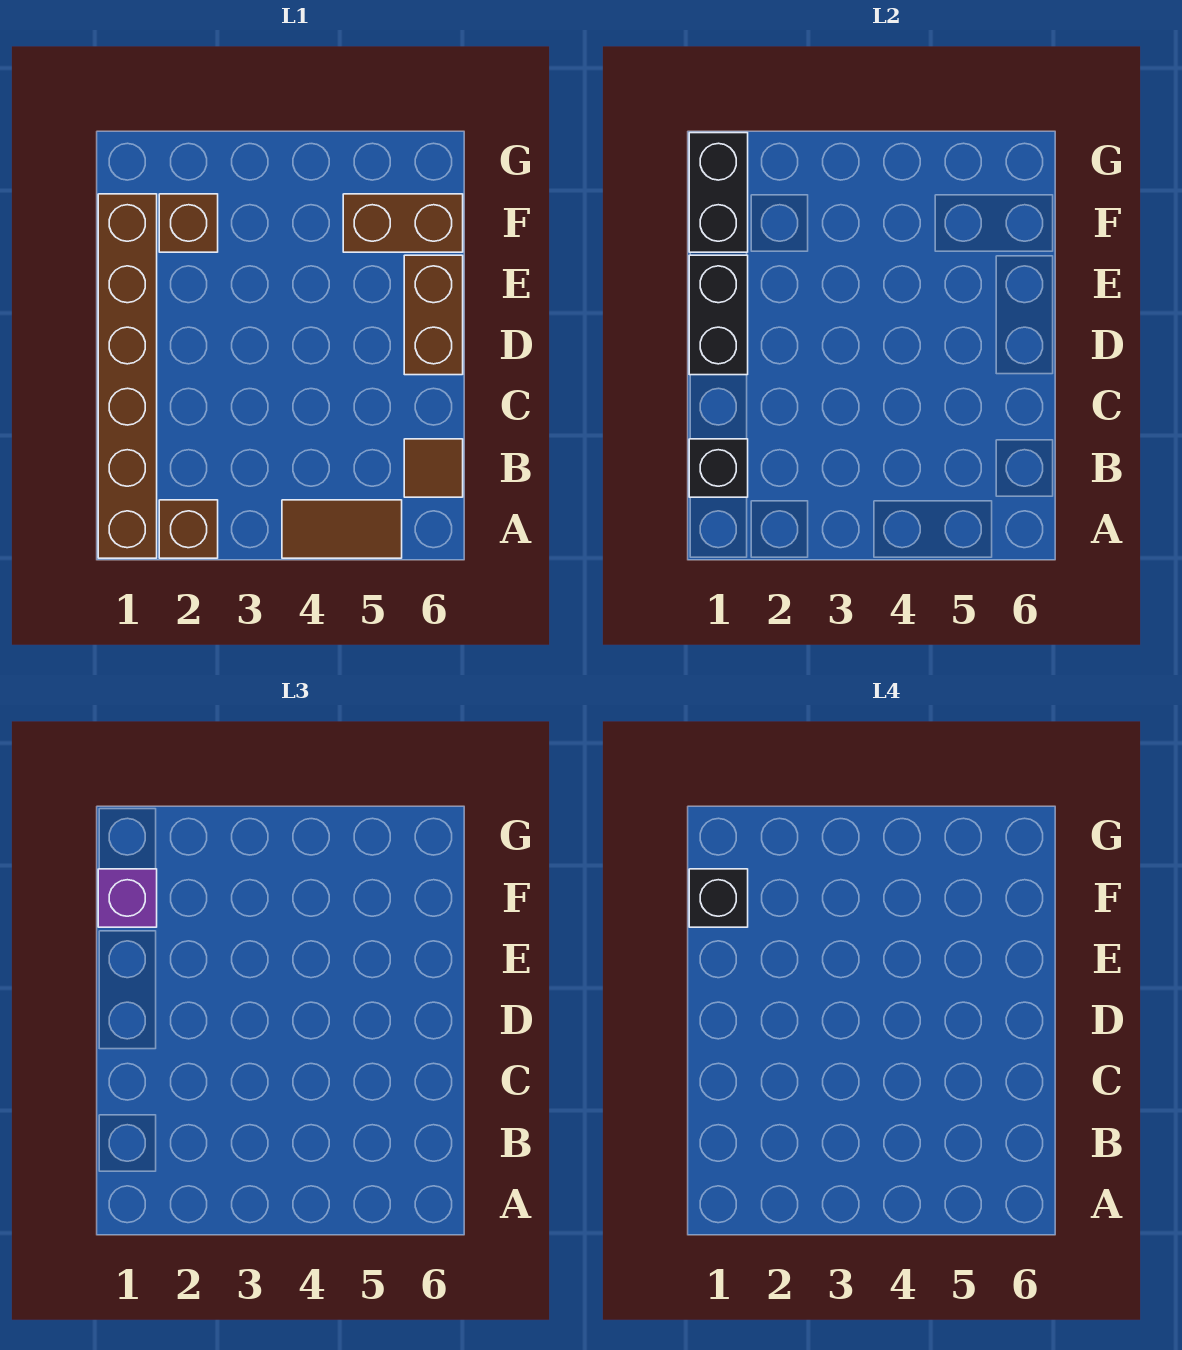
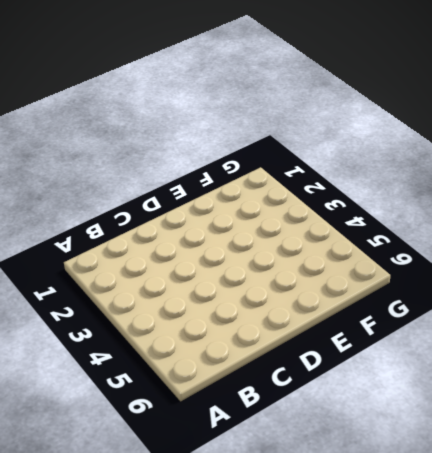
none -> brown 1x6 brick [98,194,157,558]
none -> brown 1x1 brick [159,500,218,558]
none -> brown 1x2 tile [282,500,402,558]

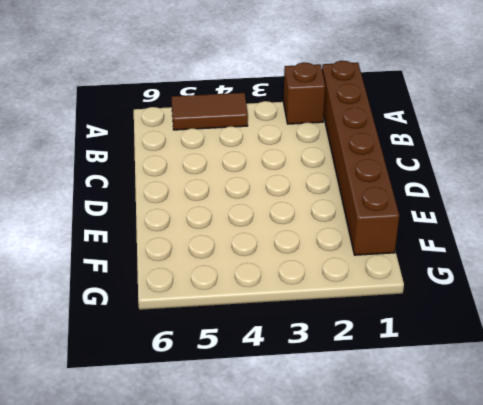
none -> brown 1x1 tile [404,439,463,497]
none -> brown 1x2 brick [404,255,463,375]
none -> brown 1x1 brick [159,194,218,252]

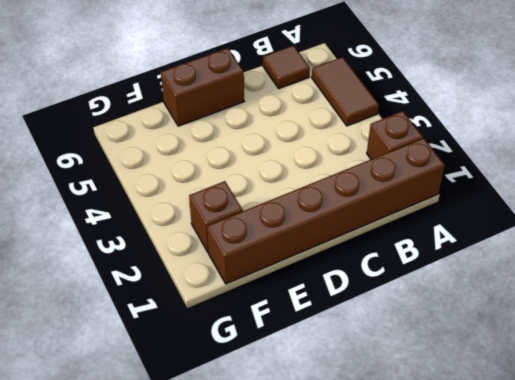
none -> brown 1x2 brick [343,194,463,252]
none -> black 1x1 brick [689,439,748,497]
none -> black 1x2 brick [689,255,748,375]

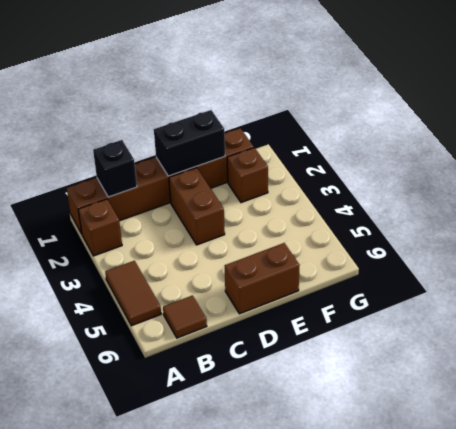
brown 1x2 brick [169,168,225,245] -> brown 1x2 brick moved to [343,194,463,252]
none -> black 1x2 brick [689,133,748,252]
none -> purple 1x1 brick [98,869,157,927]
none -> black 1x1 brick [689,869,748,927]

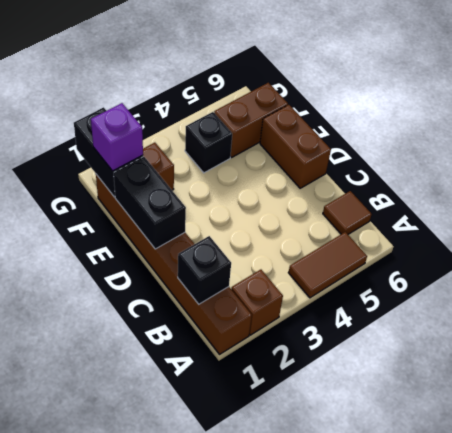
black 1x1 brick [185,112,232,173] -> black 1x1 brick moved to [689,869,748,927]

